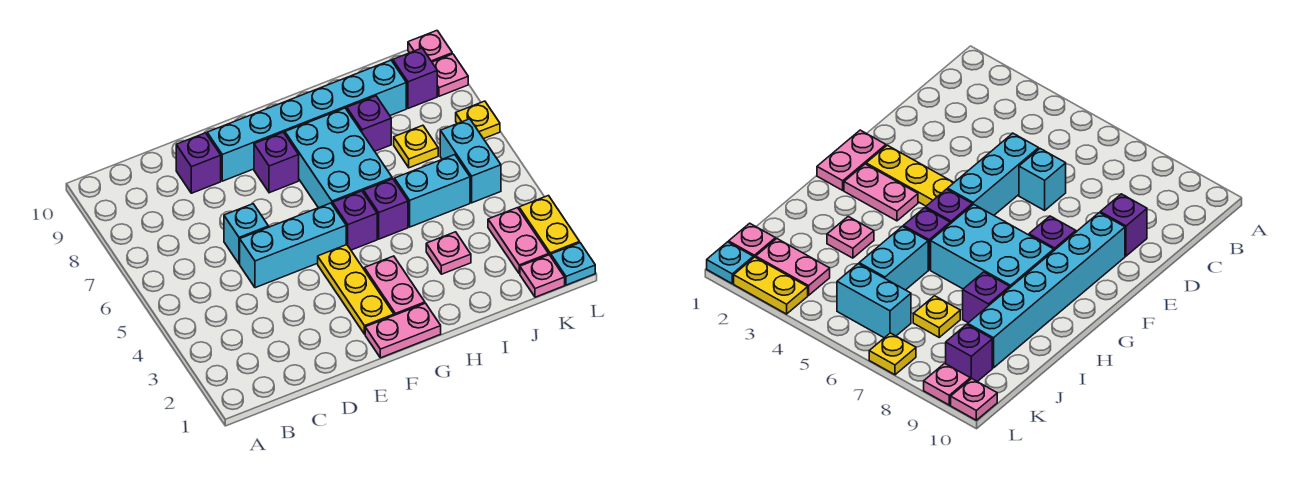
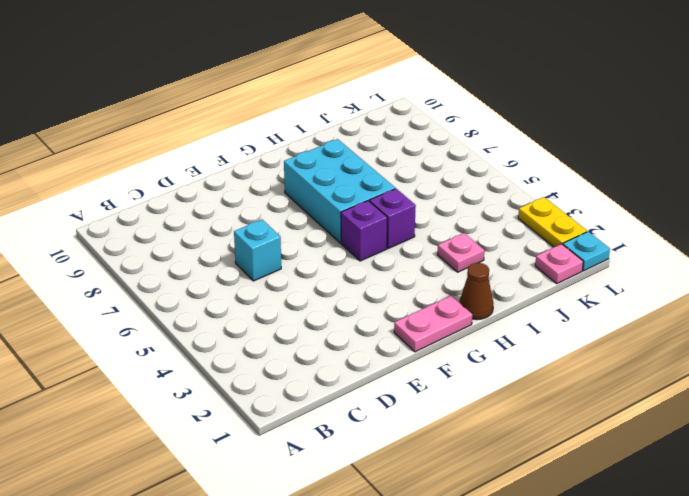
brown 1x1 cone [459,263,493,320] -> none
none -> cyan 1x3 brick [240,203,346,288]
none -> purple 1x1 brick [176,133,221,193]
none -> cyan 1x6 brick [207,60,406,181]

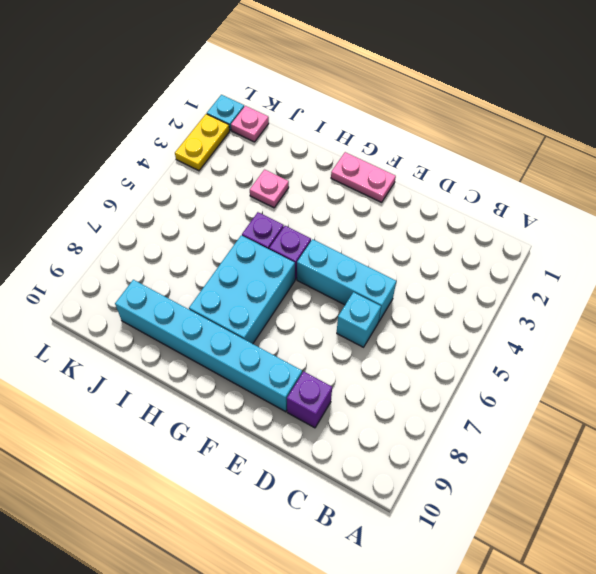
none -> yellow 1x3 plate [318,245,394,334]
none -> purple 1x1 brick [254,132,299,193]
none -> pink 1x2 plate [364,256,425,315]

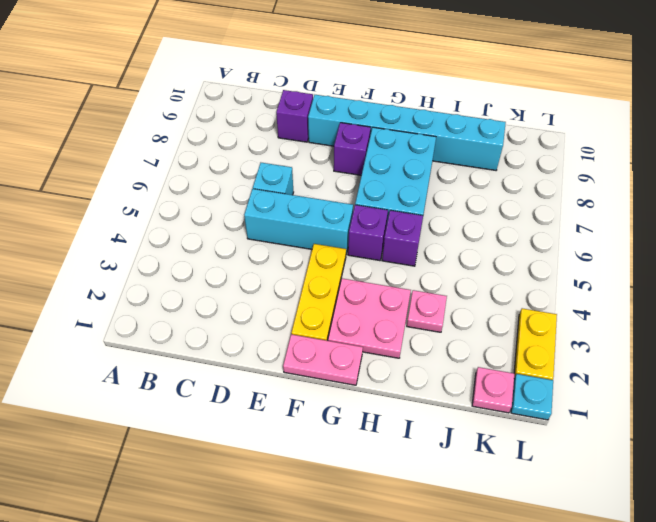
pink 2x2 plate [328,278,411,358] -> pink 1x2 plate [364,256,425,315]
none -> cyan 1x2 brick [395,155,470,227]
none -> purple 1x1 brick [347,96,391,151]
none -> yellow 1x1 plate [394,125,438,168]

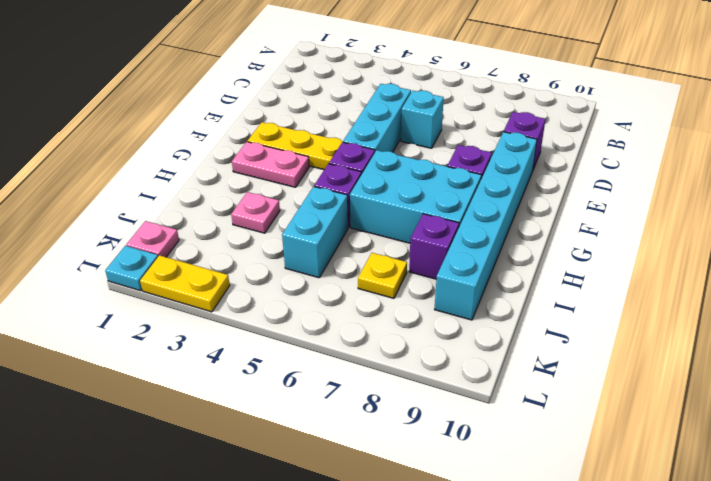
none -> pink 1x2 plate [365,303,441,358]
none -> pink 1x2 plate [488,208,549,274]
none -> cyan 1x2 brick [440,119,501,203]

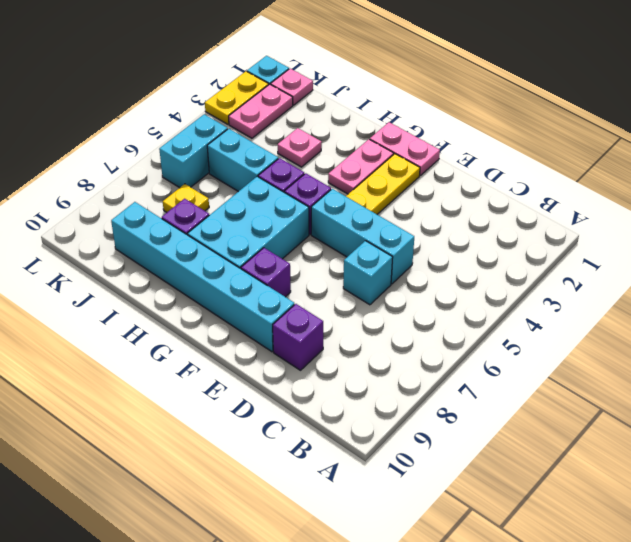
none -> purple 1x1 brick [393,48,437,108]
none -> yellow 1x1 plate [456,101,500,139]
none -> pink 1x1 plate [432,54,468,96]

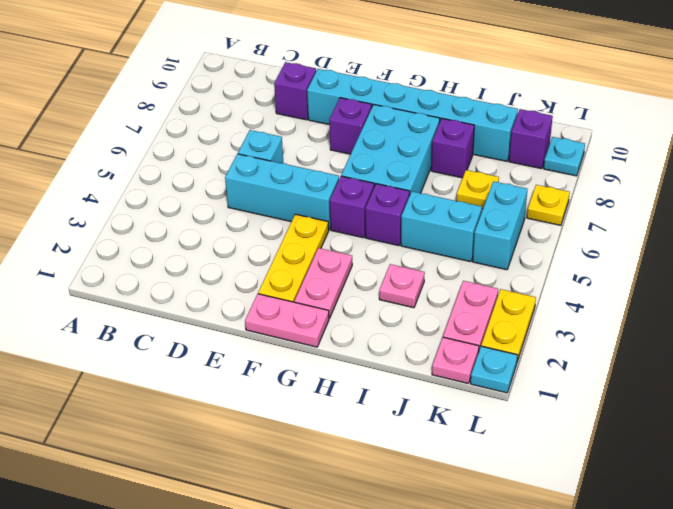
cyan 1x1 plate [544,137,585,176] -> pink 1x1 plate [432,54,468,96]
none -> pink 1x1 plate [408,31,452,62]

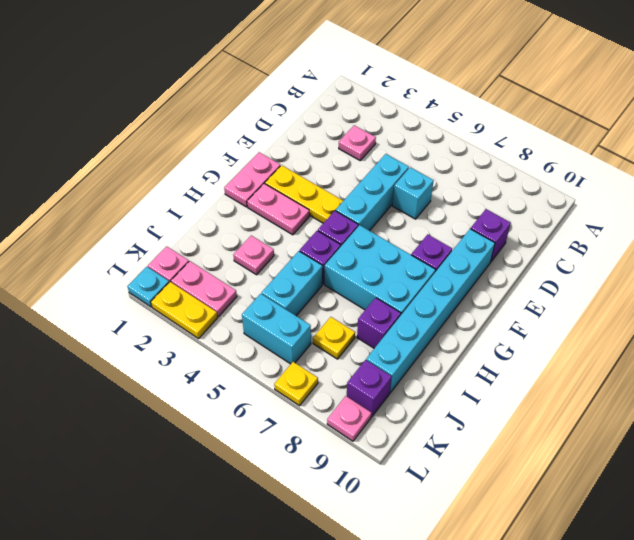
pink 1x1 plate [339,125,376,160] -> pink 1x1 plate moved to [408,31,452,62]

